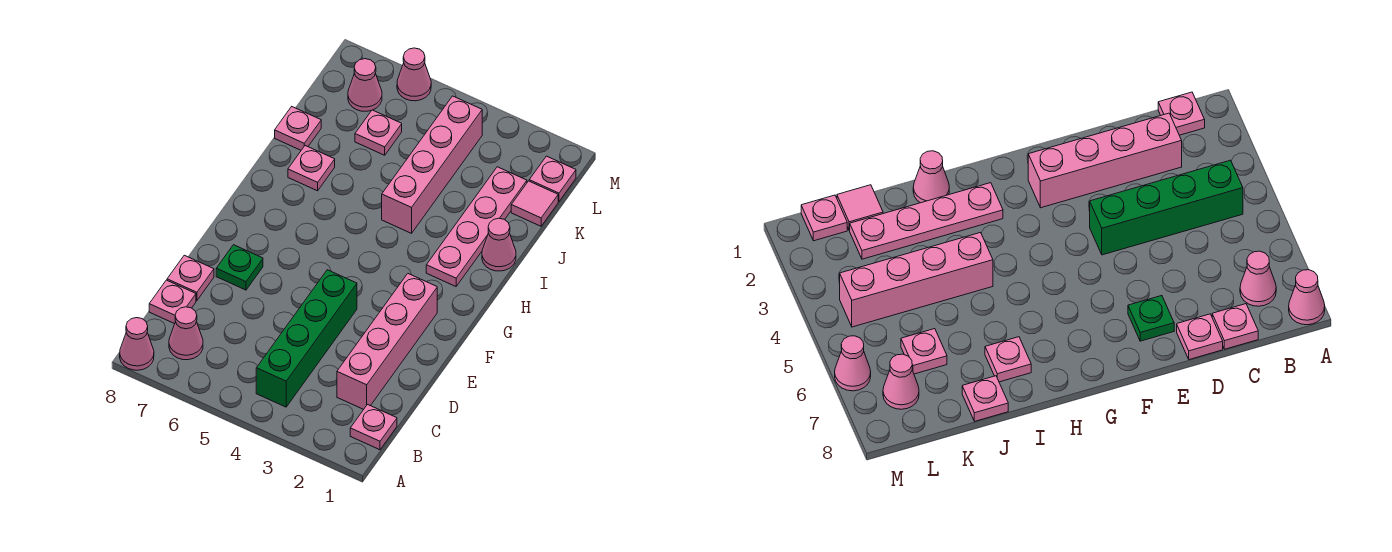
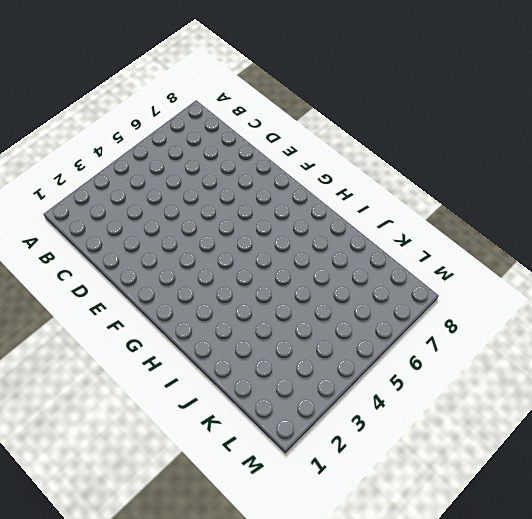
none -> pink 1x1 cone [120,318,154,370]
none -> pink 1x1 plate [350,405,397,450]
none -> green 1x4 brick [256,270,357,407]

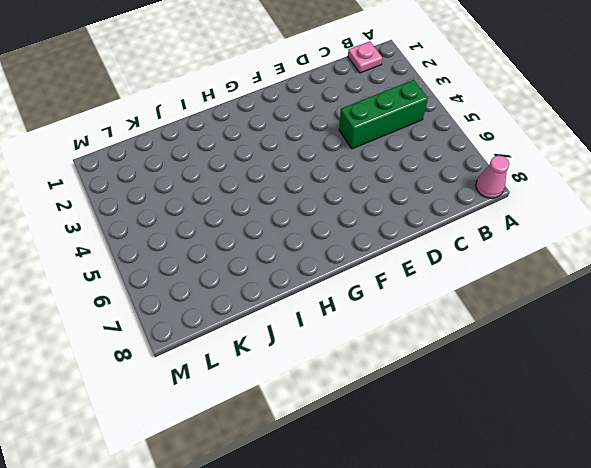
green 1x3 brick [339,80,428,149] -> green 1x4 brick [256,270,357,407]
none -> pink 1x1 cone [169,307,203,360]
none -> pink 1x4 brick [337,274,437,409]
none -> pink 1x1 plate [149,280,196,324]

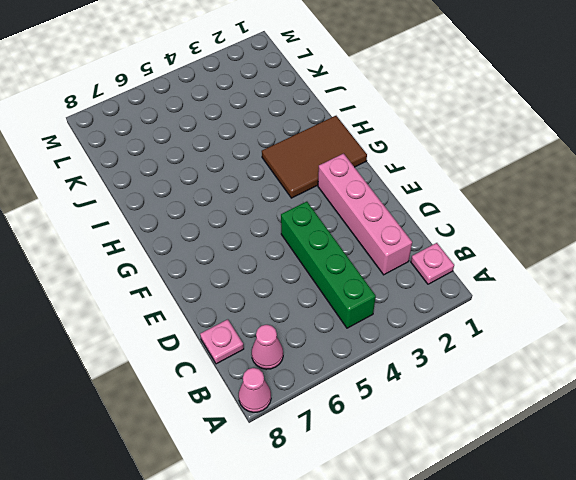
brown 2x3 tile [262,116,367,198] -> pink 1x4 plate [426,167,527,286]
none -> pink 1x1 plate [167,255,214,301]
none -> green 1x1 plate [216,245,263,290]
none -> pink 1x1 cone [482,218,516,271]

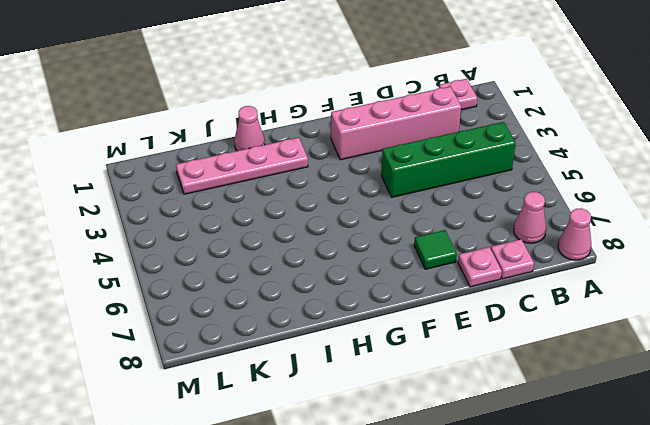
green 1x1 tile [414,230,457,269] -> green 1x1 plate [216,245,263,290]
none -> pink 1x4 brick [382,96,482,233]
none -> pink 1x1 plate [288,146,335,191]
none -> pink 1x1 plate [275,107,321,150]

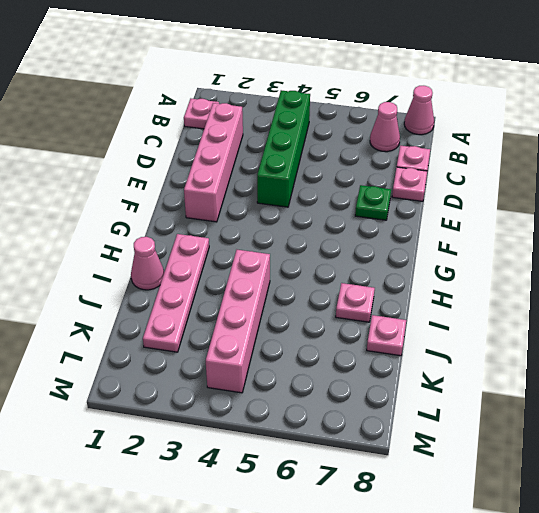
none -> pink 1x1 tile [511,181,558,226]
none -> pink 1x1 plate [355,110,402,155]
none -> pink 1x1 plate [529,156,576,201]

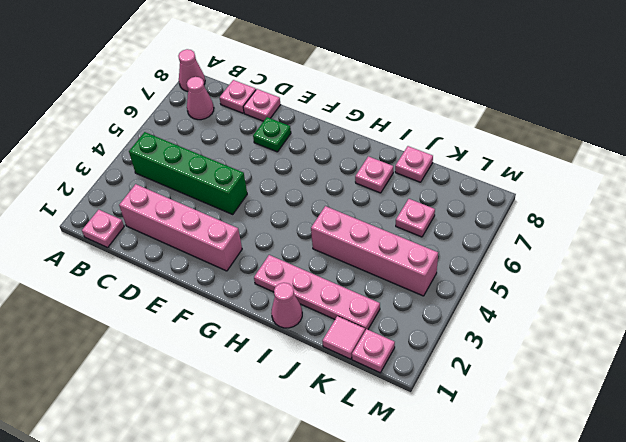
none -> pink 1x1 cone [348,59,382,111]
none -> pink 1x1 cone [397,48,431,101]

